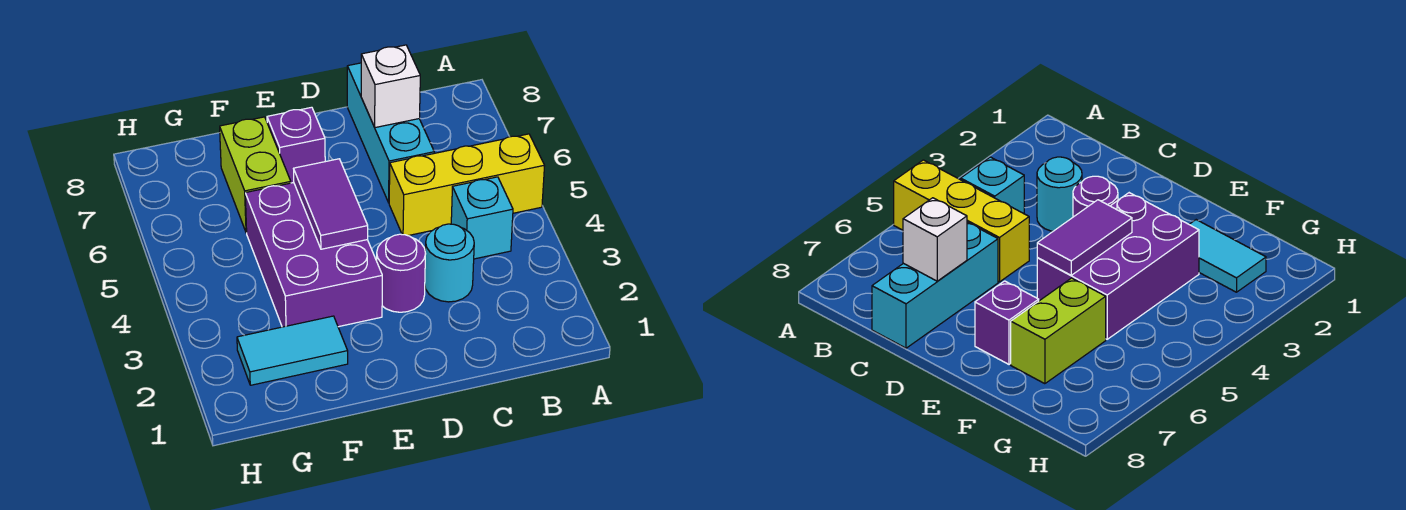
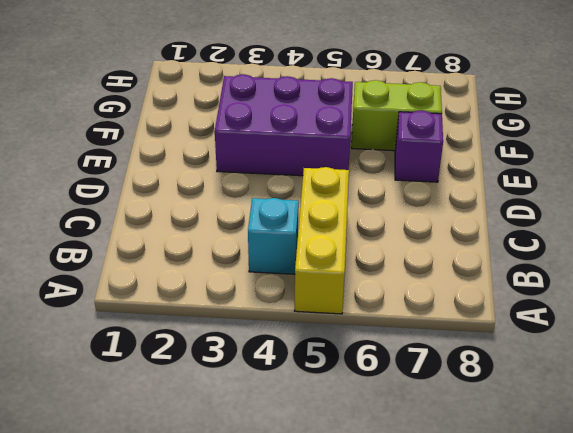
none -> cyan 1x1 round brick [425,224,474,302]
none -> cyan 1x3 brick [347,63,434,203]

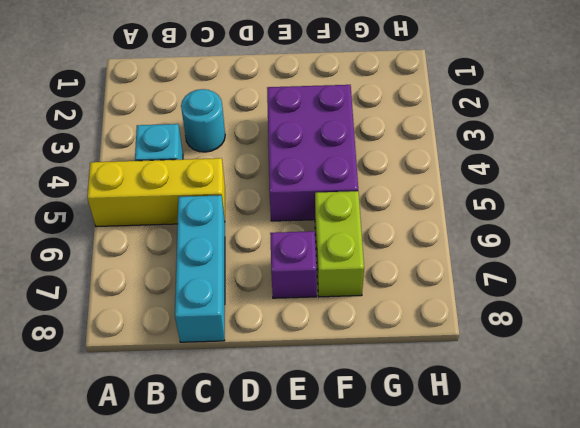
none -> purple 1x1 round brick [377,234,426,312]
none -> cyan 1x2 tile [237,316,348,385]

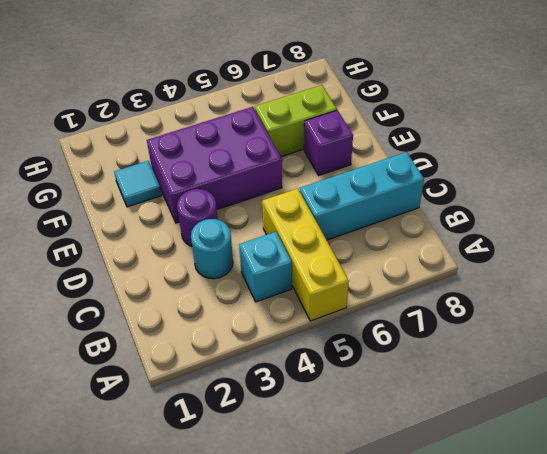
cyan 1x1 tile [114,161,162,207] -> cyan 1x2 tile [237,316,348,385]
none -> white 1x1 brick [361,45,420,128]
none -> purple 1x2 tile [294,159,368,249]

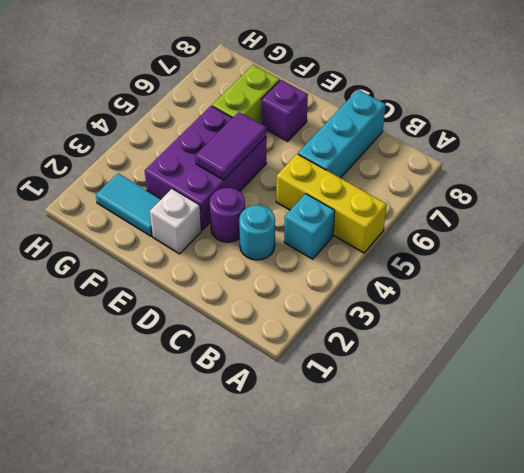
white 1x1 brick [150,189,201,254] -> white 1x1 brick moved to [361,45,420,128]

